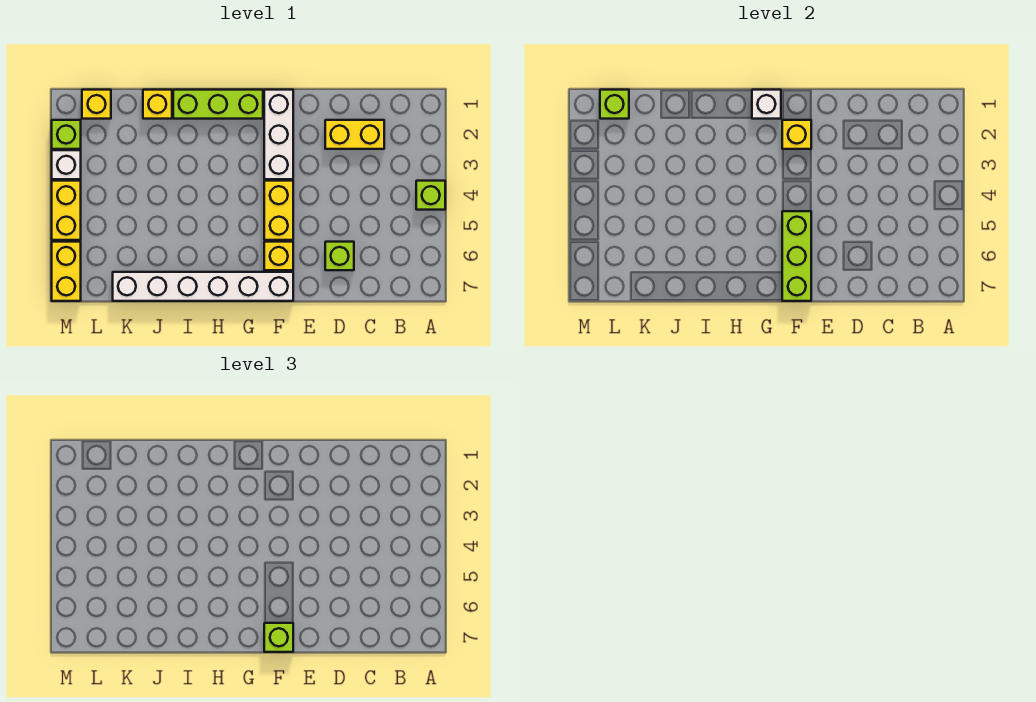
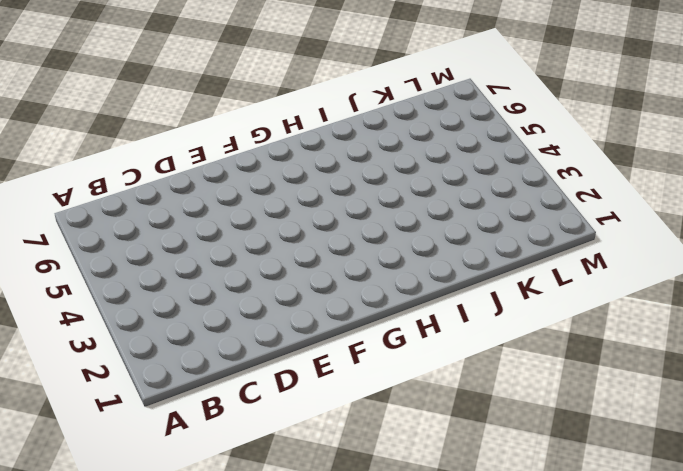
none -> lime 1x1 brick [416,181,445,210]
none -> yellow 1x2 brick [325,120,384,149]
none -> lime 1x1 brick [325,242,354,270]

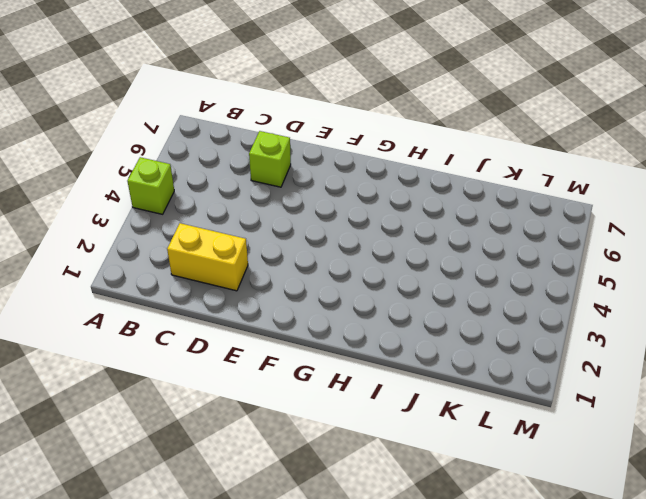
none -> white 1x3 brick [264,90,293,179]
none -> yellow 1x2 brick [264,181,293,240]
none -> yellow 1x1 brick [264,242,293,270]

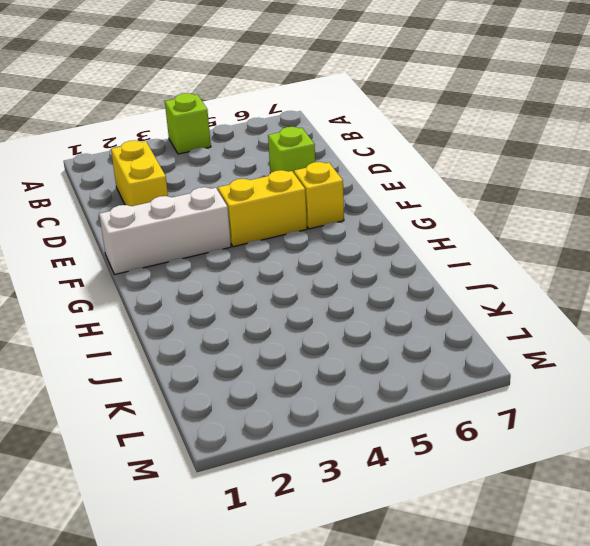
none -> white 1x6 brick [113,272,293,301]
none -> lime 1x3 brick [173,90,263,119]
none -> yellow 1x1 brick [143,90,172,119]

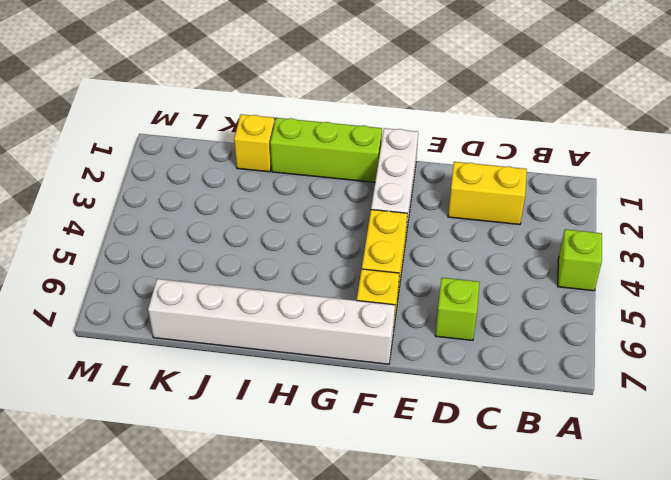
none -> yellow 1x1 brick [82,90,111,119]
none -> lime 1x1 brick [52,120,81,149]
none -> white 1x1 brick [52,150,81,179]

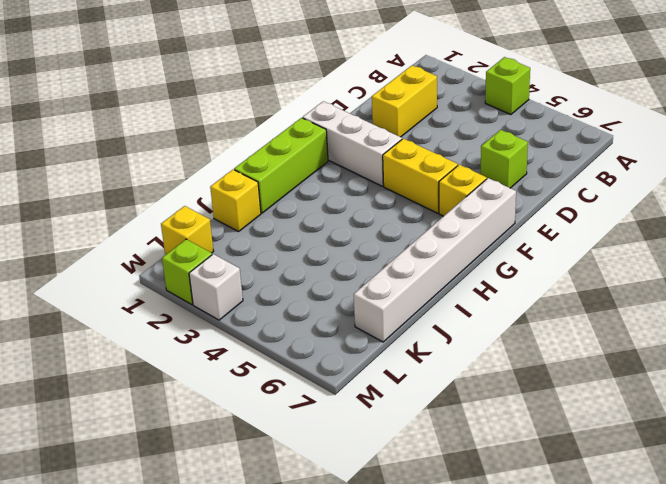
none -> yellow 1x2 brick [52,181,81,240]
none -> yellow 1x2 brick [52,242,81,301]
none -> yellow 1x1 brick [782,120,811,149]

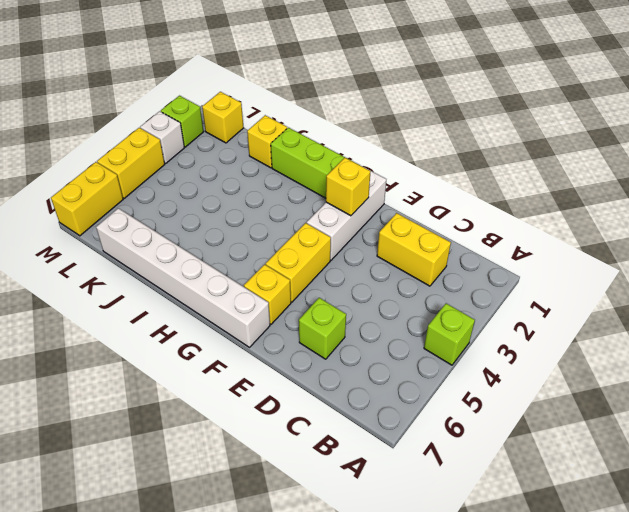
none -> lime 1x3 brick [782,211,811,301]
none -> white 1x1 brick [752,90,781,119]
none -> lime 1x1 brick [600,90,629,119]

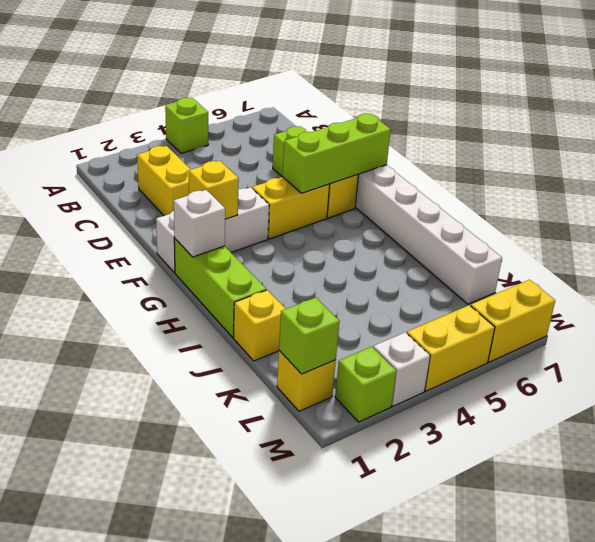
none -> lime 1x1 brick [264,623,293,652]

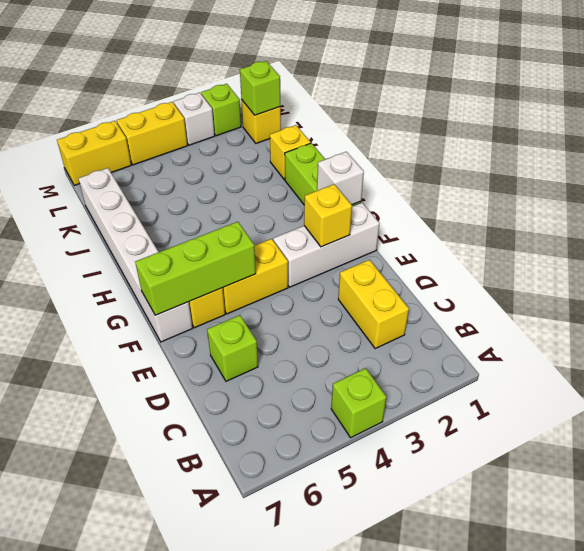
none -> lime 1x1 brick [264,623,293,652]

